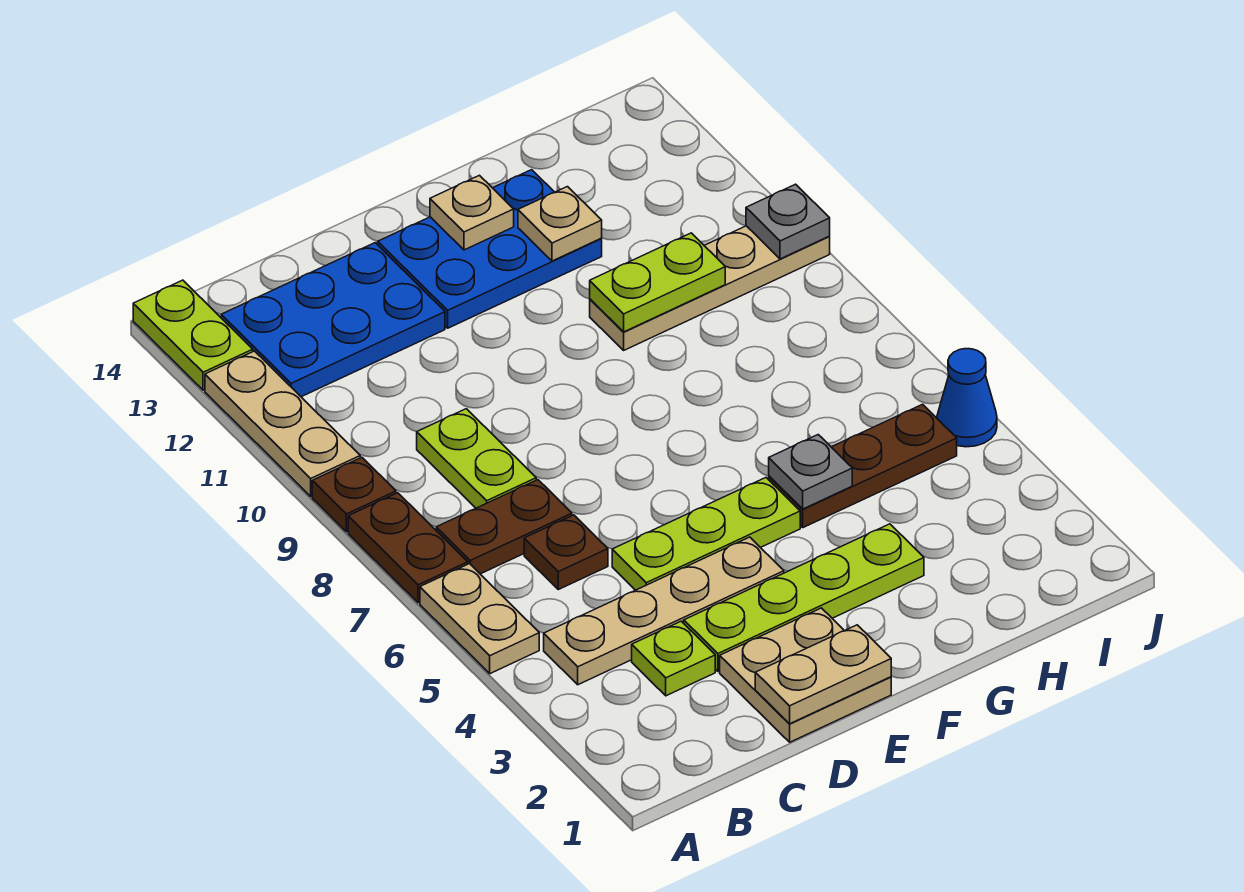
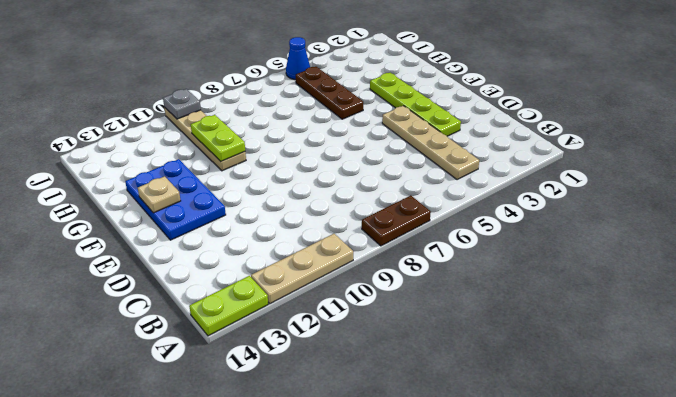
none -> tan 1x2 plate [420,564,539,674]
none -> brown 1x1 plate [312,457,396,532]
none -> brown 1x2 plate [436,480,572,574]

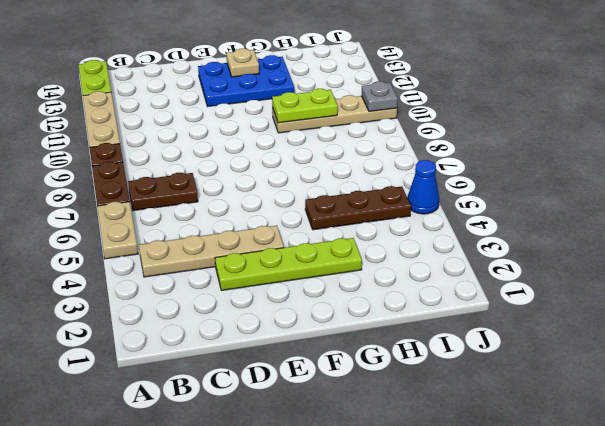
none -> blue 2x3 plate [221,243,445,397]
none -> lime 1x1 plate [632,621,715,696]
none -> brown 1x1 plate [524,515,608,589]

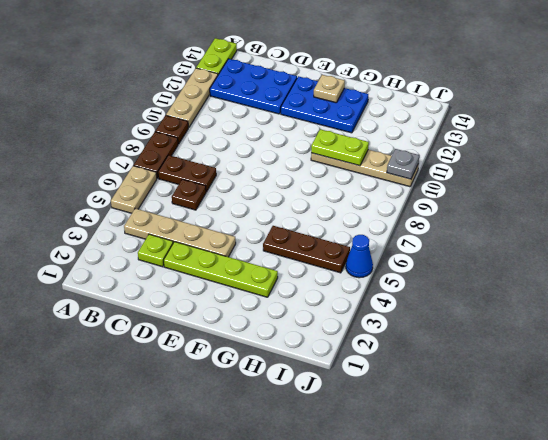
none -> lime 1x2 plate [417,409,536,508]
none -> tan 2x2 plate [720,608,891,742]
none -> lime 1x3 plate [612,478,800,590]

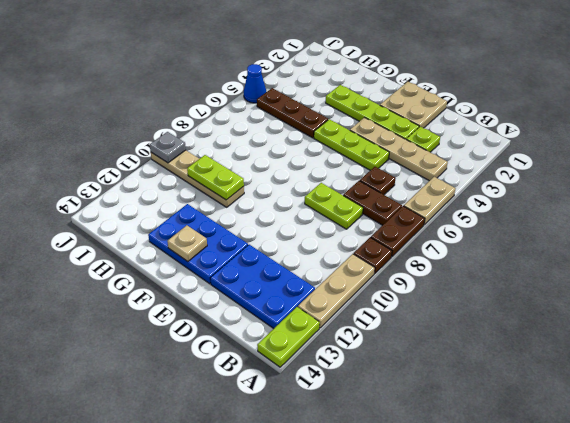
lime 1x2 plate [305,183,363,229] -> lime 1x2 plate turned to [417,409,536,508]
none -> tan 1x2 plate [755,625,891,724]
none -> grey 1x1 plate [769,435,852,509]
none -> tan 1x1 plate [518,187,602,261]

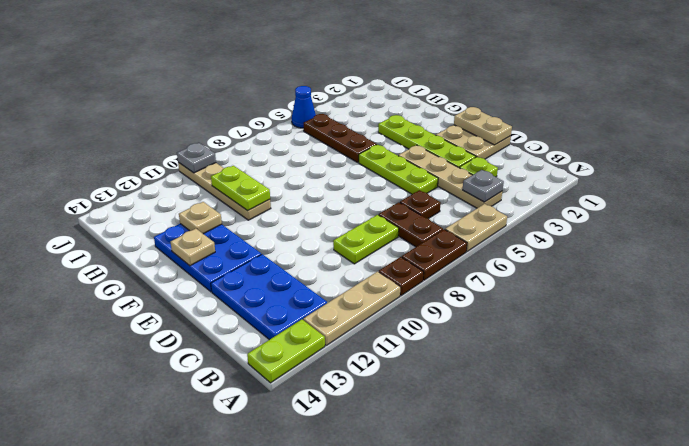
grey 1x1 plate [463,170,504,202] -> grey 1x1 plate moved to [769,435,852,509]

